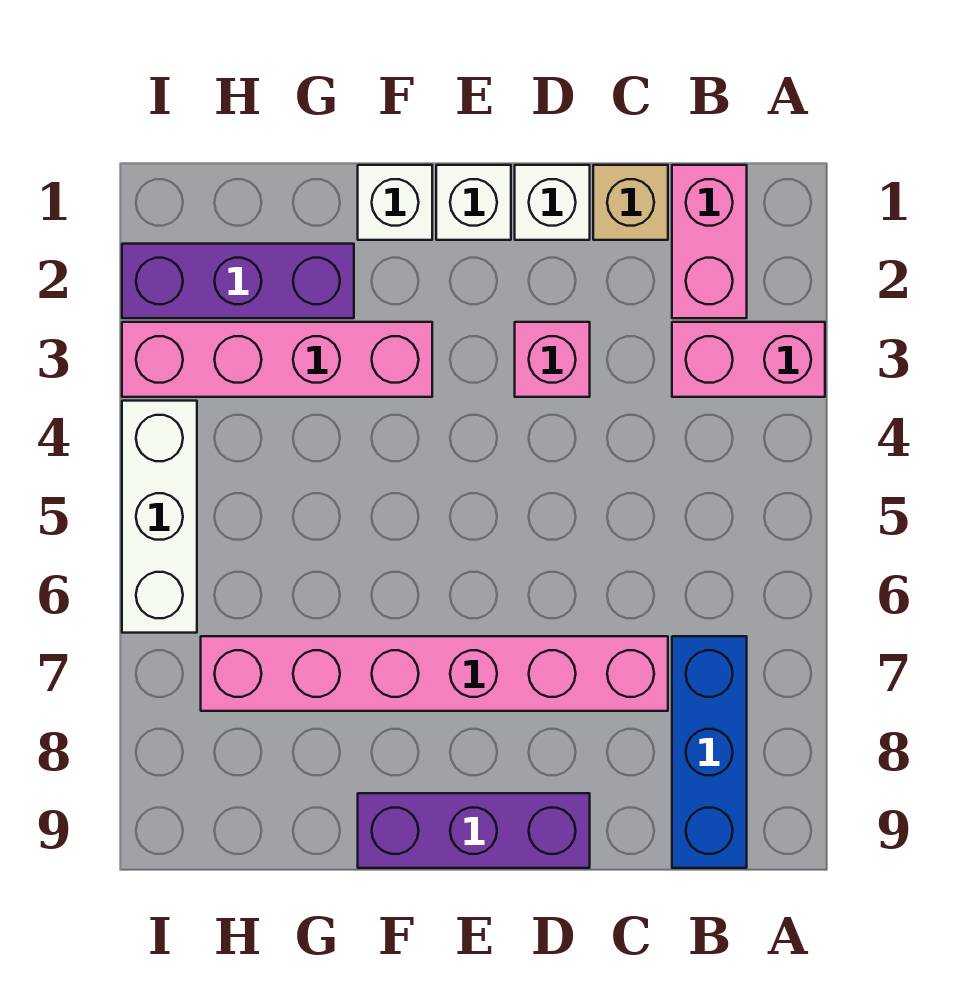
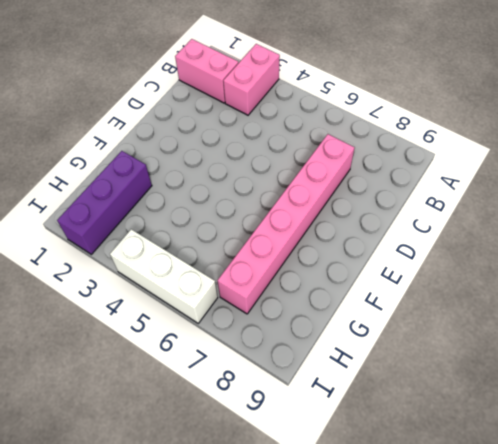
none -> blue 1x3 brick [672,636,747,868]
none -> tan 1x1 brick [593,165,668,240]
none -> white 1x1 brick [515,165,590,240]

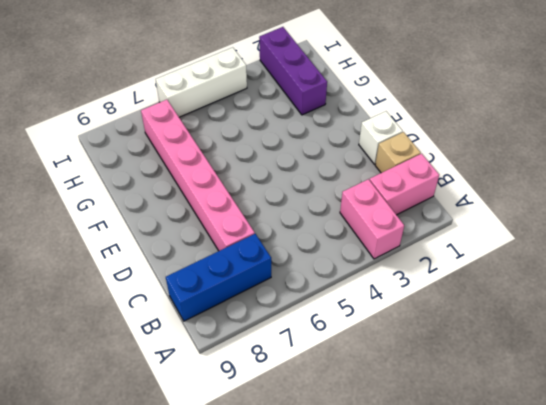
none -> pink 1x1 brick [515,322,590,397]
none -> purple 1x3 brick [358,793,590,868]
none -> white 1x1 brick [436,165,511,240]

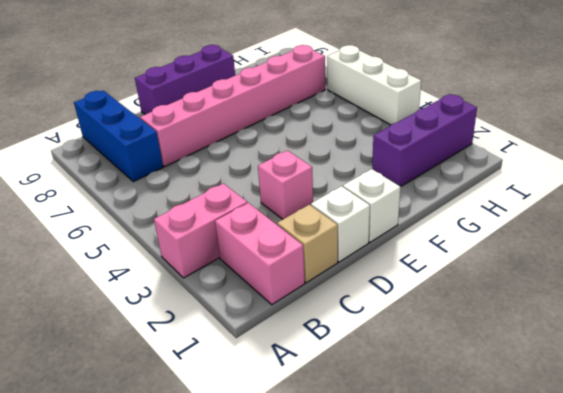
none -> white 1x1 brick [358,165,432,240]
none -> pink 1x4 brick [122,322,432,397]

